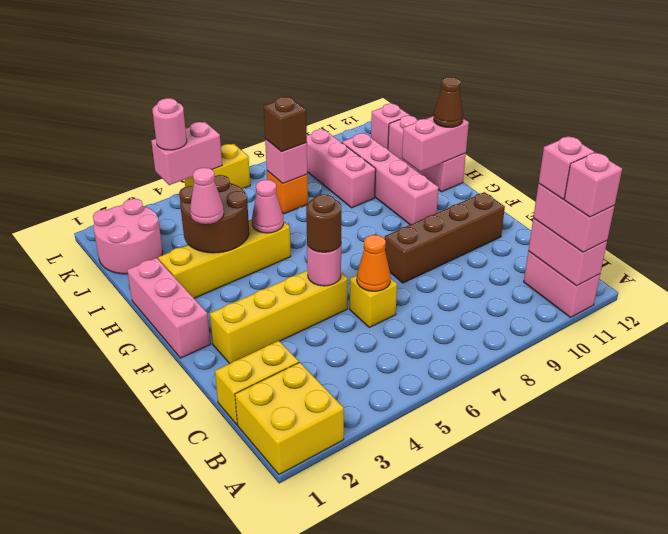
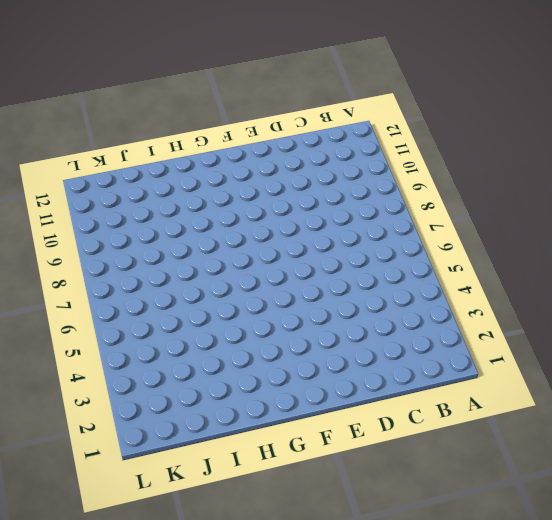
none -> yellow 2x2 brick [235,362,344,474]
none -> pink 1x2 brick [524,251,600,317]
none -> yellow 1x2 brick [215,341,299,425]
none -> yellow 1x1 brick [350,275,397,327]

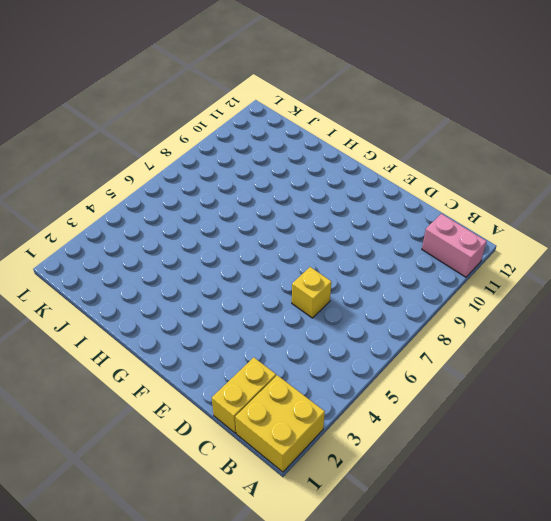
none -> yellow 1x4 brick [210,270,348,363]
none -> brown 1x4 brick [385,192,505,283]
none -> pink 1x3 brick [127,258,210,358]
none -> pink 1x4 brick [342,133,439,225]

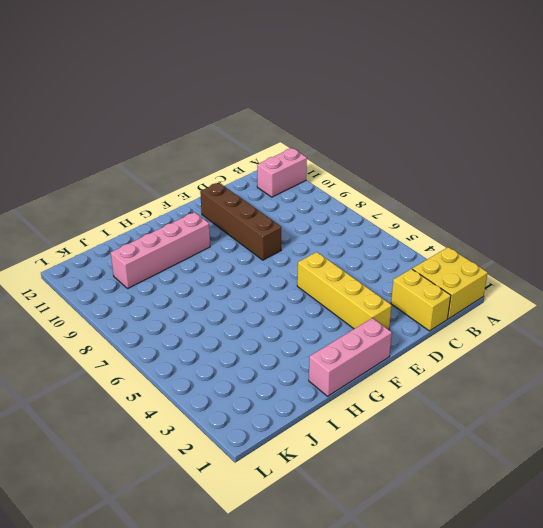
none -> yellow 1x1 brick [350,275,397,327]
none -> yellow 1x4 brick [158,219,291,298]
none -> pink 1x3 brick [388,116,466,192]
none -> pink 1x3 brick [307,129,376,208]

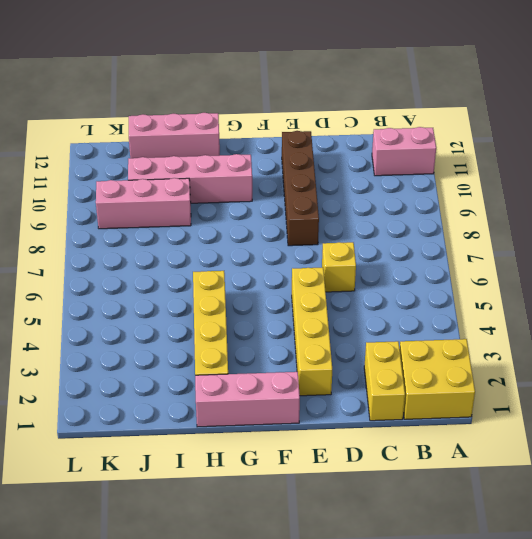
none -> pink 2x2 round brick [93,199,163,274]
none -> orange 1x1 brick [267,171,308,214]
none -> pink 1x1 brick [371,104,410,149]
none -> yellow 1x2 brick [185,144,250,189]

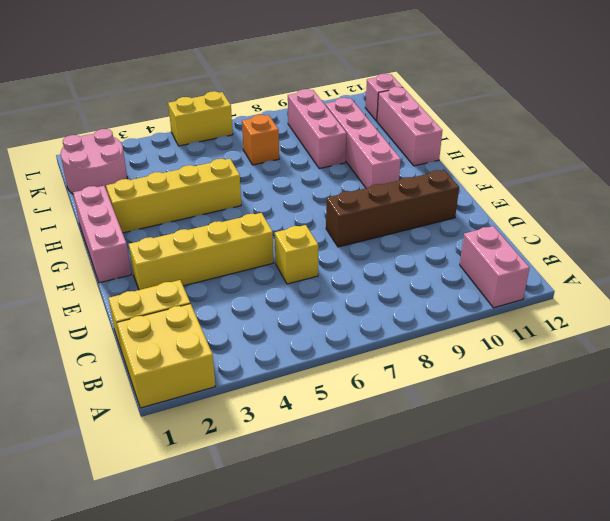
none -> pink 1x2 brick [528,218,607,286]
none -> orange 1x1 cone [357,235,391,291]
none -> pink 1x1 round brick [307,245,341,286]
none -> brown 2x2 round brick [179,175,249,253]

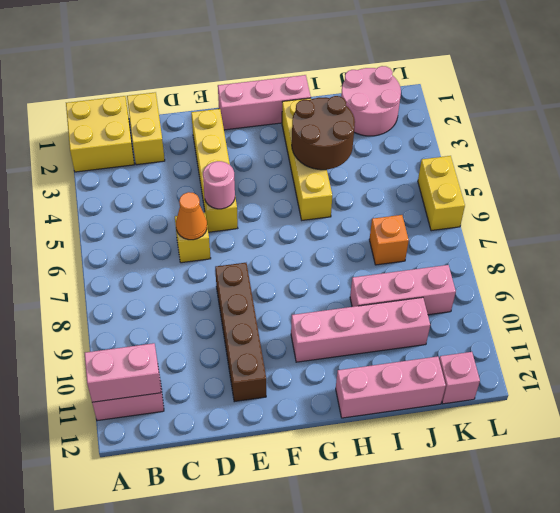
none -> pink 1x1 cone [252,180,284,233]
none -> pink 1x2 brick [402,116,469,172]
none -> pink 1x1 brick [265,139,307,183]
none -> pink 1x2 brick [151,122,222,185]

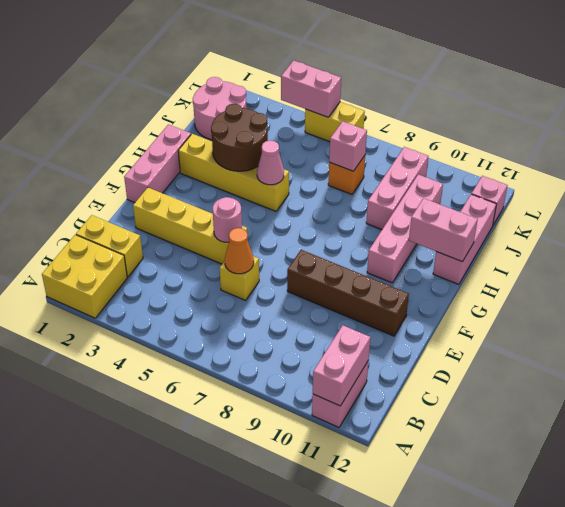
none -> pink 1x2 brick [533,184,615,252]
none -> brown 1x1 round brick [306,194,341,252]
none -> pink 1x1 cone [190,168,224,224]
none -> brown 1x1 cone [434,77,463,127]

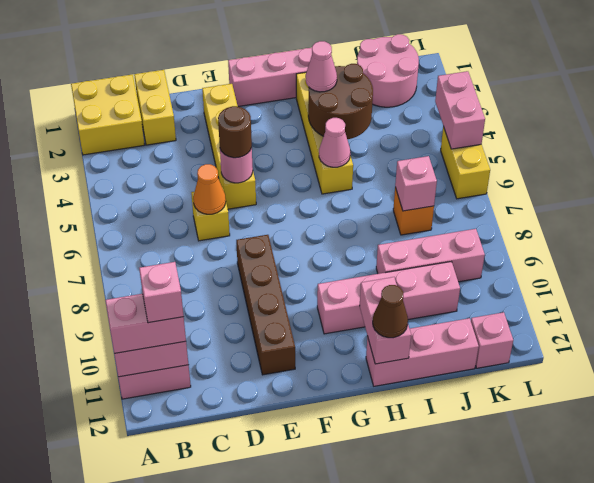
none -> brown 1x1 brick [264,97,307,152]
none -> pink 1x1 round brick [152,98,187,150]
none -> pink 1x1 brick [564,152,622,217]

